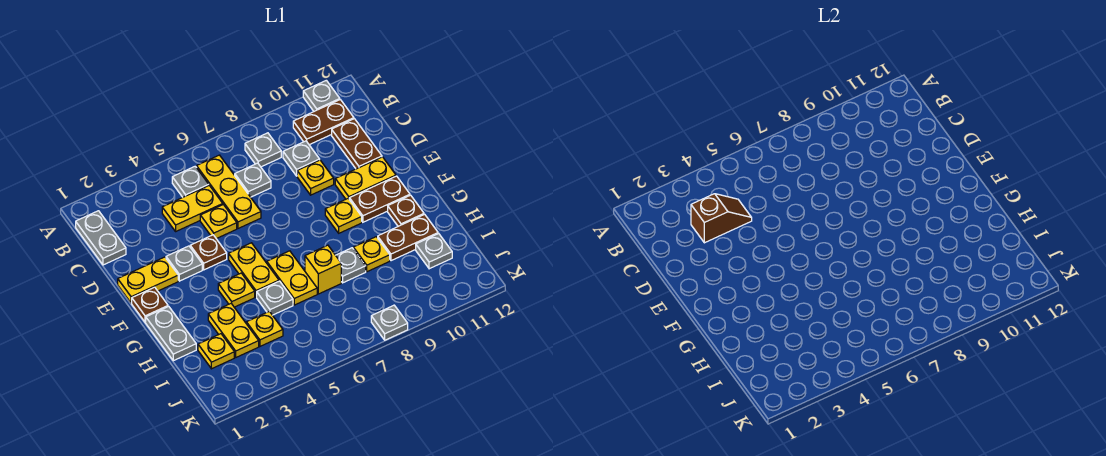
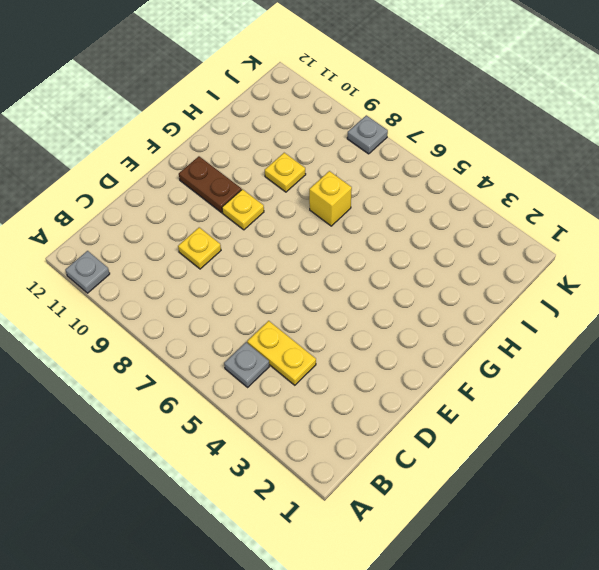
none -> grey 1x2 plate [76,211,126,265]
none -> yellow 1x3 plate [197,155,261,228]
none -> grey 1x1 plate [245,133,281,167]
none -> brown 1x2 plate [293,100,354,145]

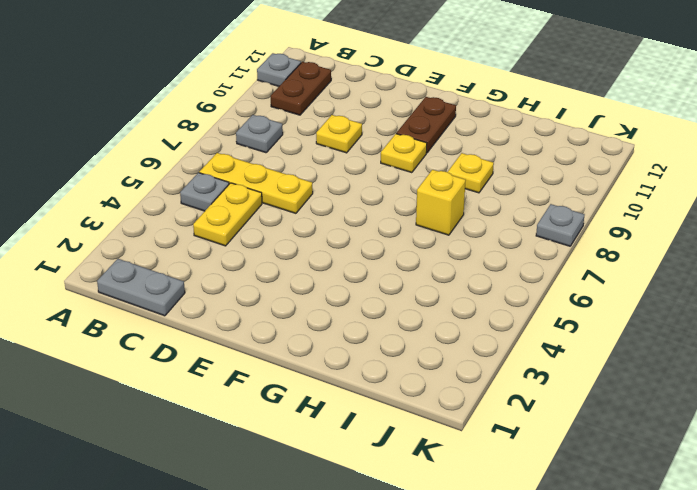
none -> grey 1x1 plate [235,163,271,197]
none -> grey 1x1 plate [283,141,320,176]
none -> brown 1x2 plate [332,119,382,169]
none -> yellow 1x1 plate [200,205,237,239]

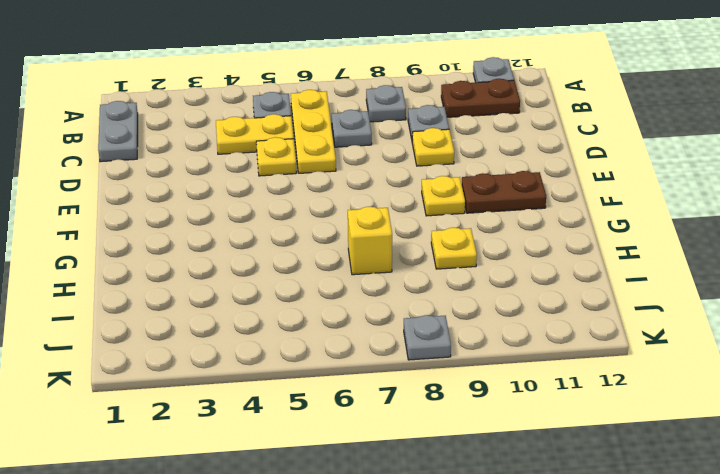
none -> brown 1x2 plate [332,119,382,169]
none -> yellow 1x2 plate [118,257,178,303]
none -> grey 1x1 plate [166,246,202,281]
none -> brown 1x1 plate [190,235,227,270]

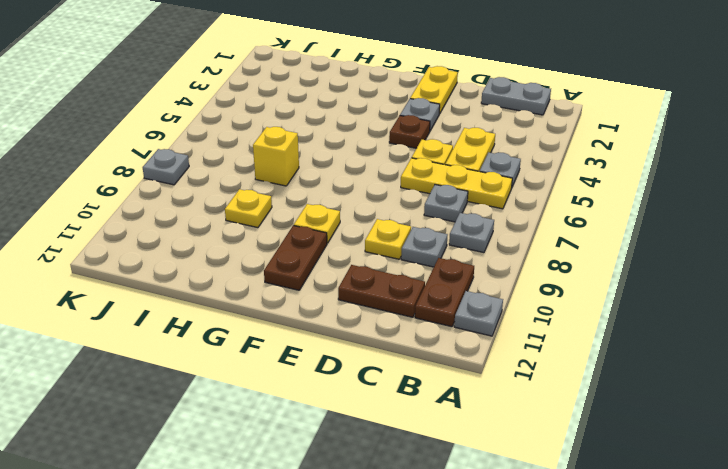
none -> yellow 1x2 plate [335,157,396,199]
none -> brown 1x1 plate [132,287,168,322]
none -> yellow 1x2 plate [229,243,279,297]
none -> grey 1x2 plate [146,306,196,361]

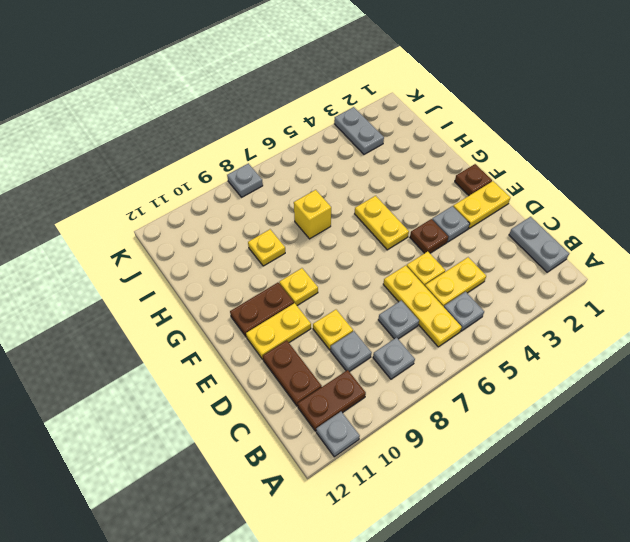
grey 1x2 plate [334,107,384,154] -> grey 1x2 plate moved to [146,306,196,361]
none -> yellow 1x1 plate [218,273,255,307]
none -> yellow 1x2 plate [267,251,317,305]
none -> brown 1x1 plate [388,195,424,226]
none -> yellow 1x2 plate [208,304,259,357]

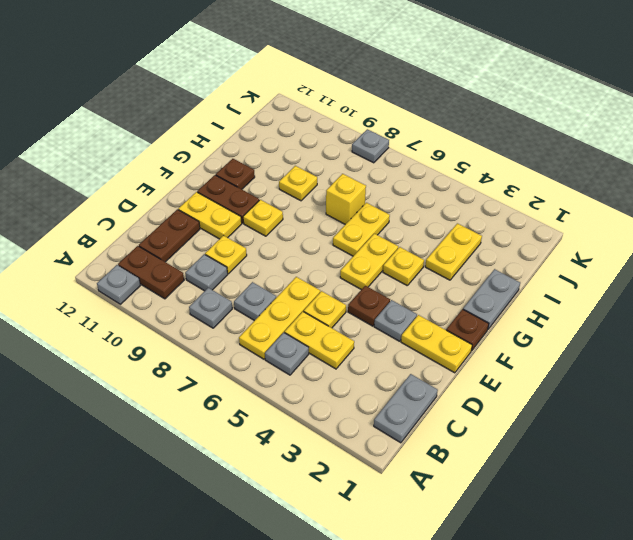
none -> grey 1x1 plate [257,281,293,315]
none -> grey 1x1 plate [336,248,366,283]
none -> brown 1x2 plate [378,214,438,261]
none -> yellow 1x1 plate [198,334,234,369]

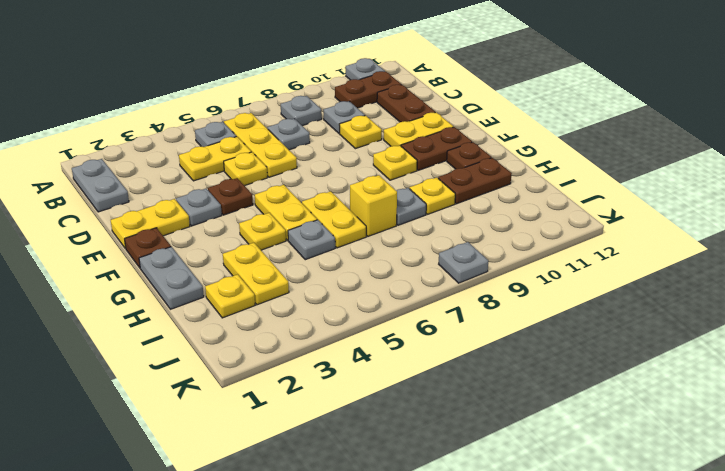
none -> yellow 1x1 plate [246,311,283,346]
none -> grey 1x1 plate [416,234,452,269]
none -> brown 1x2 slope [691,194,752,243]

